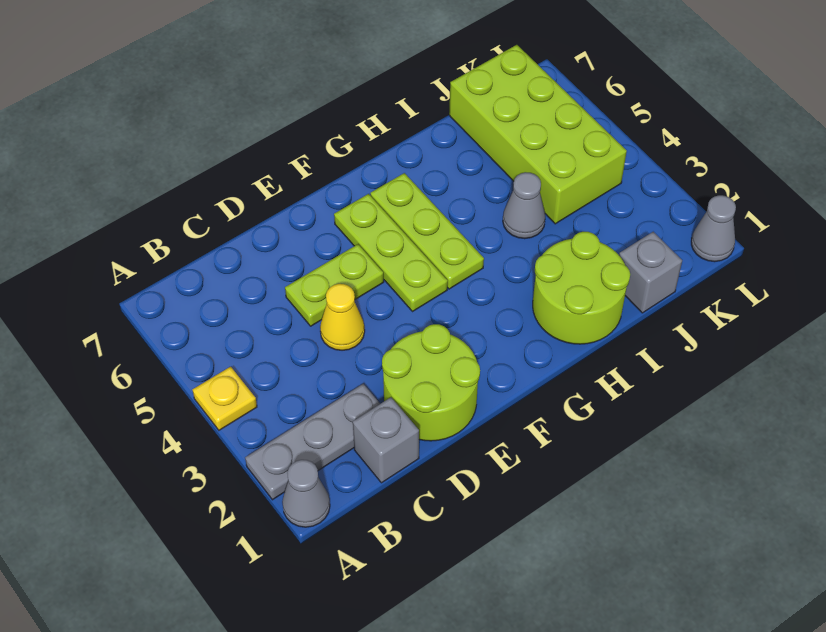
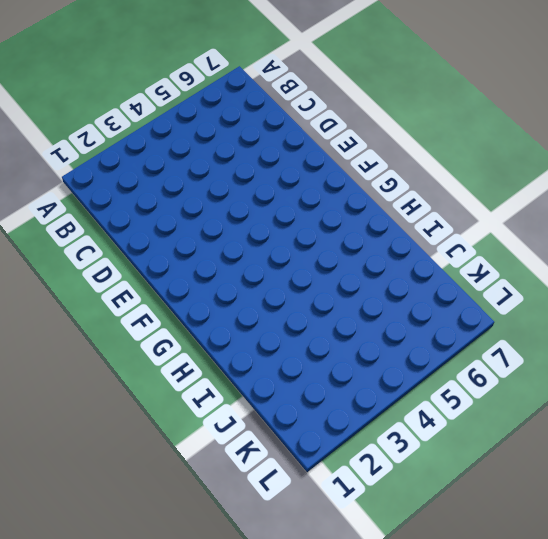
none -> grey 1x1 cone [282,460,330,527]
none -> grey 1x3 plate [245,384,380,500]
none -> yellow 1x1 plate [192,367,257,430]

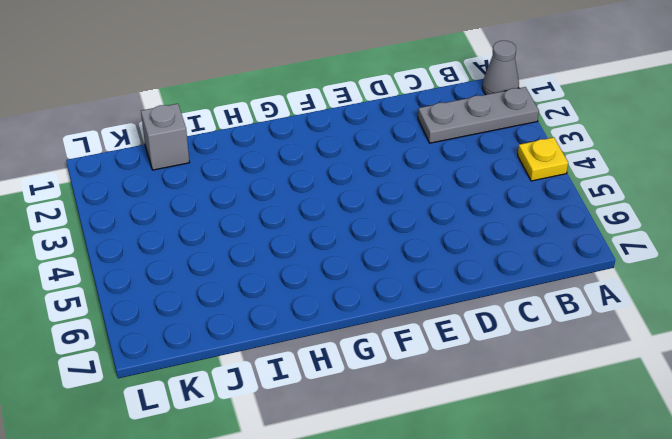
none -> grey 1x1 brick [353,397,419,483]
none -> lime 2x2 round brick [382,324,480,441]
none -> yellow 1x1 cone [320,284,365,350]

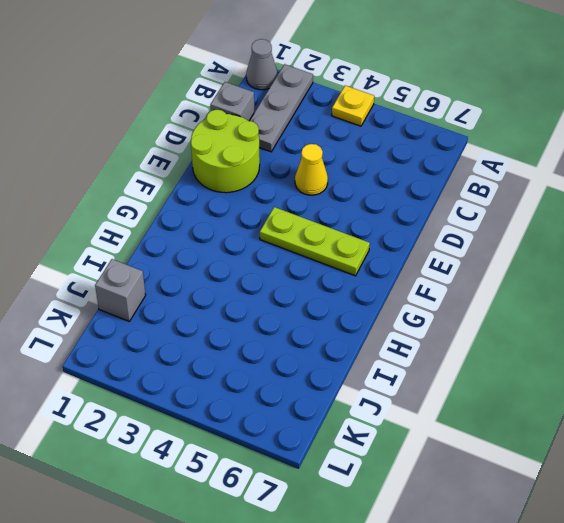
none -> lime 1x2 plate [285,244,384,326]
none -> lime 1x3 plate [370,173,484,289]
none -> lime 2x2 round brick [533,232,630,344]

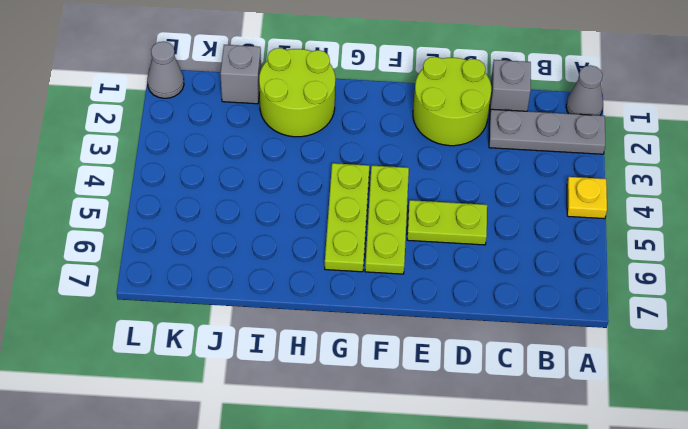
none -> yellow 1x1 cone [320,284,365,350]
none -> grey 1x1 cone [503,172,545,239]
none -> lime 2x4 brick [449,45,627,224]

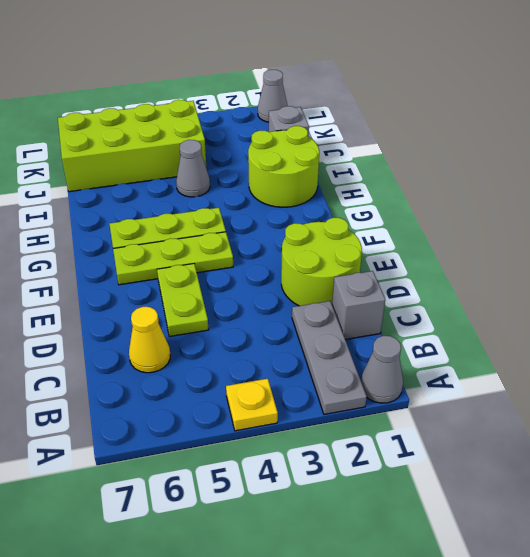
yellow 1x1 cone [129,307,170,373] -> yellow 1x1 cone moved to [320,284,365,350]

